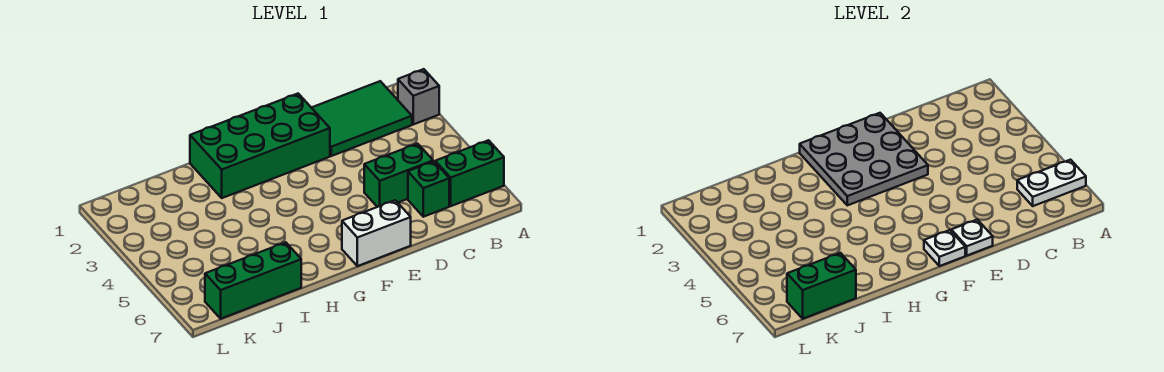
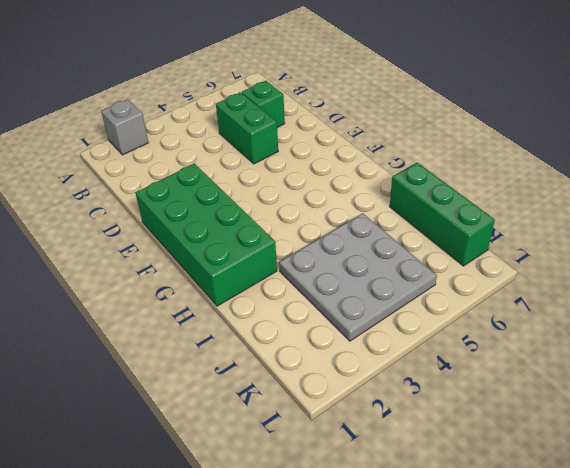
grey 3x3 plate [279,213,437,341] -> grey 3x3 plate moved to [800,113,928,205]
none -> green 1x2 brick [435,140,504,206]
none -> green 2x3 tile [312,81,412,156]
none -> white 1x2 brick [342,200,411,266]

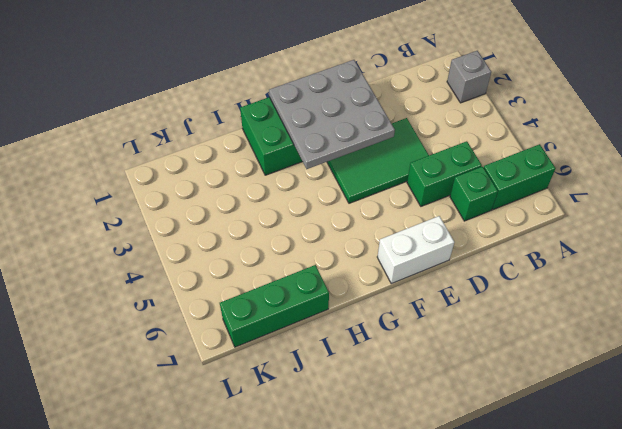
green 2x3 tile [327,118,429,203] -> green 2x3 tile moved to [312,81,412,156]
none -> white 1x2 plate [1017,160,1086,206]
none -> white 1x1 plate [951,220,993,255]
none -> white 1x1 plate [924,230,965,266]

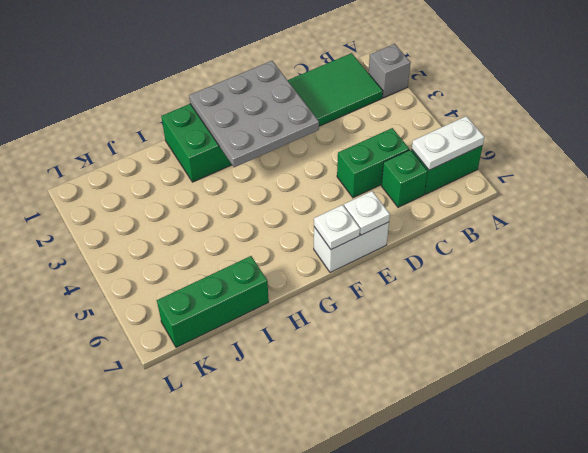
none -> green 1x2 brick [787,253,856,319]

